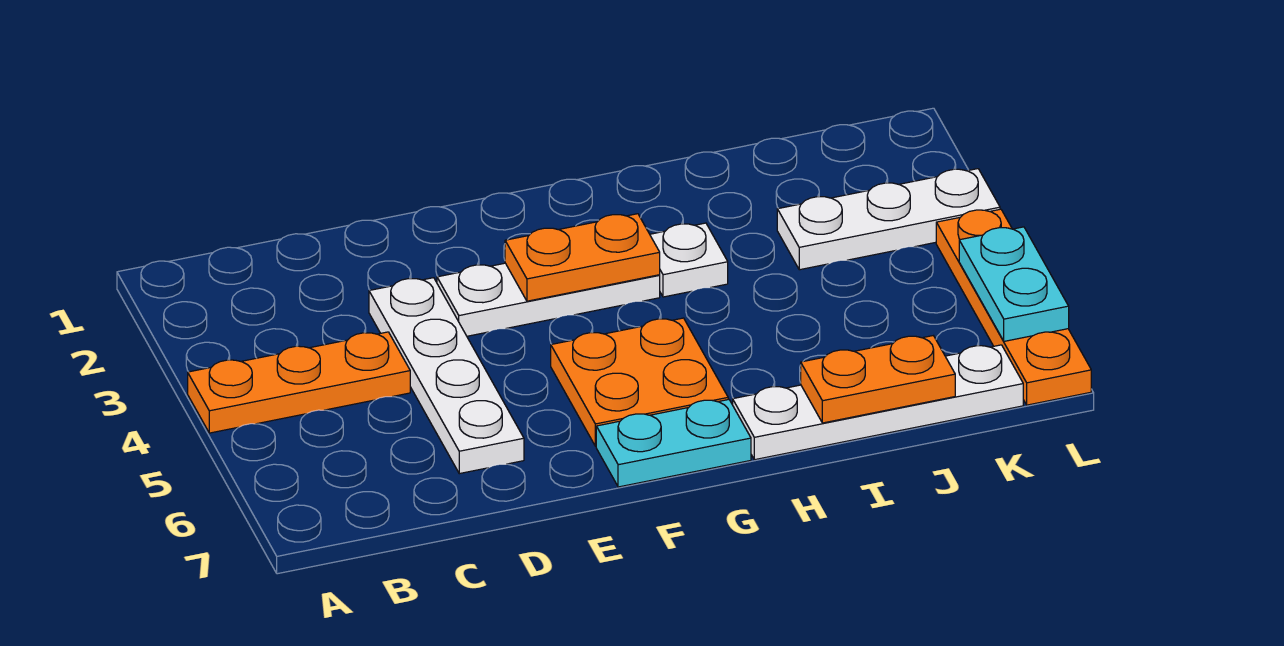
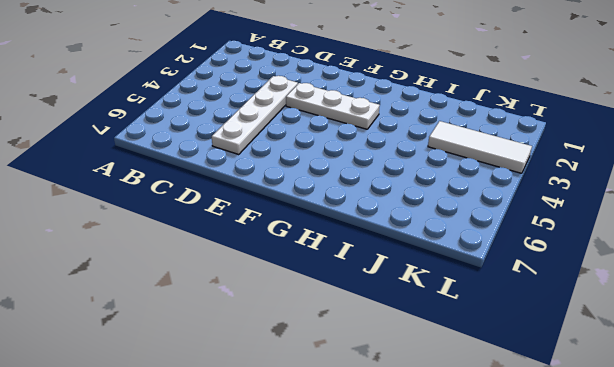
white 1x3 tile [428,121,532,173] -> white 1x3 plate [777,169,1000,270]
none -> orange 1x3 plate [188,332,410,433]
none -> orange 2x2 plate [551,318,728,446]
none -> cyan 1x2 plate [596,399,751,487]

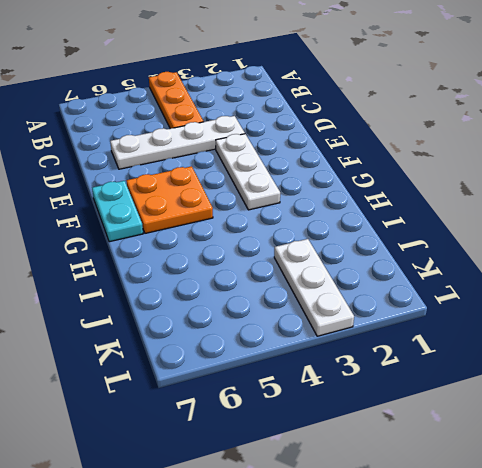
none -> white 1x1 plate [650,223,728,297]
none -> white 1x4 plate [733,345,1023,460]
none -> orange 1x4 plate [936,209,1091,405]

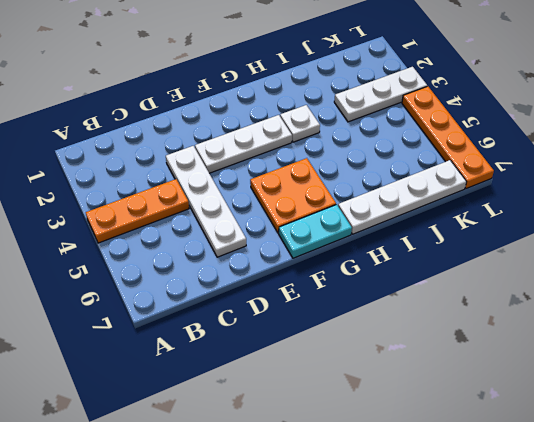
none -> orange 1x2 plate [505,214,660,301]
none -> orange 1x2 plate [801,336,955,423]
none -> cyan 1x2 plate [959,227,1069,341]

